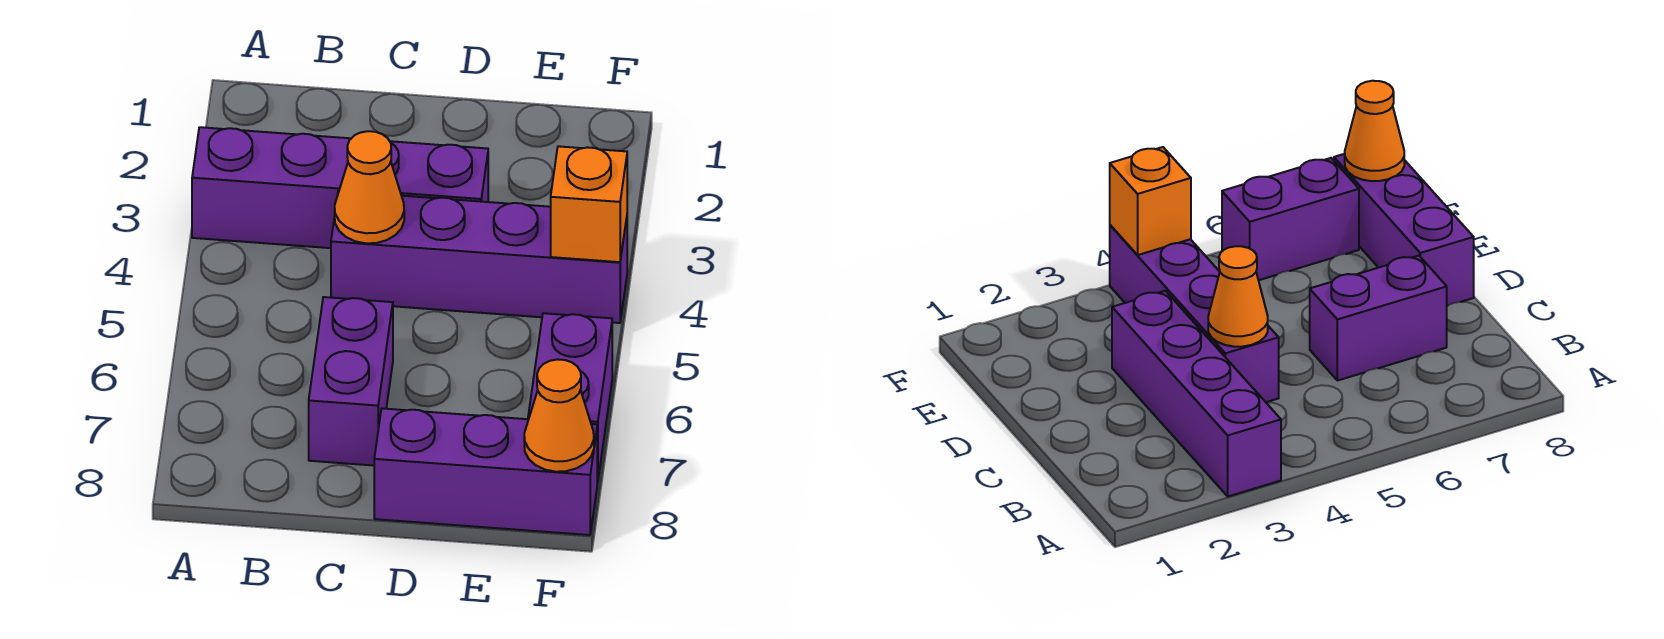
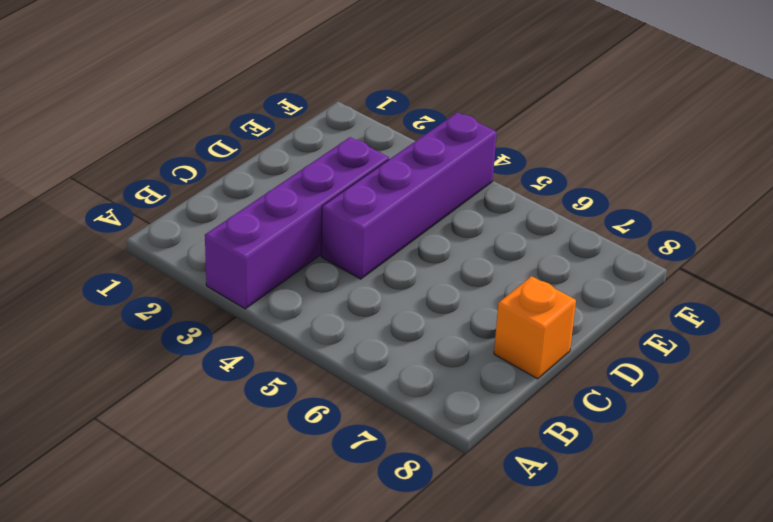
orange 1x1 brick [494,276,576,379] -> orange 1x1 brick moved to [551,146,627,262]
none -> purple 1x2 brick [309,297,393,466]
none -> purple 1x3 brick [374,408,597,535]

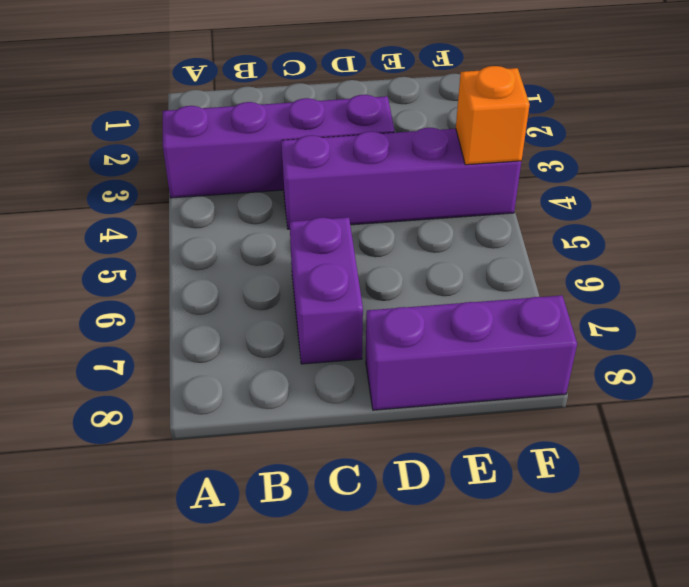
none -> purple 1x2 brick [528,313,612,482]
none -> orange 1x1 cone [335,131,404,243]

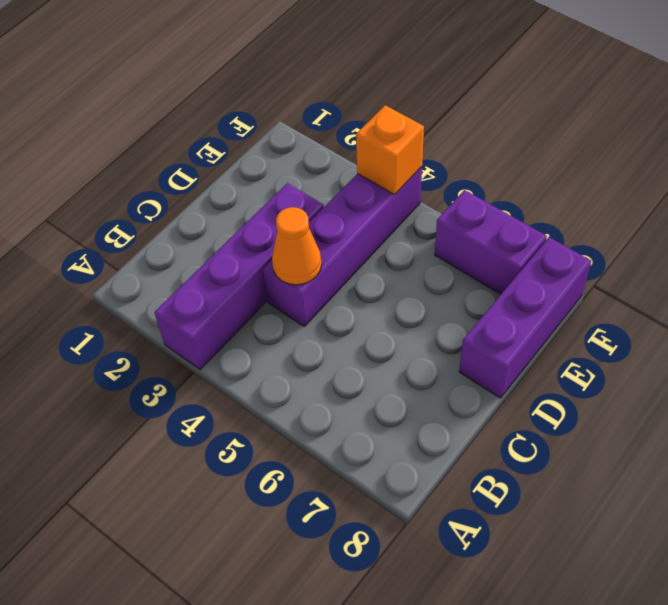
none -> purple 1x2 brick [309,297,393,466]
none -> orange 1x1 cone [524,359,594,472]

